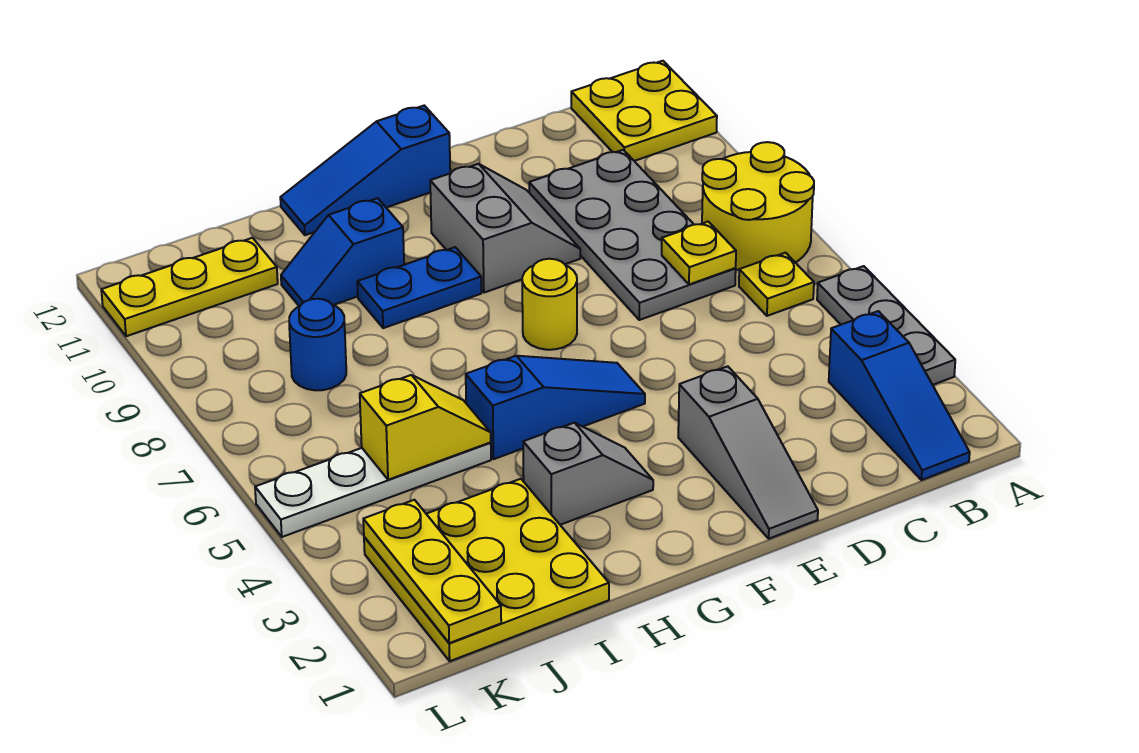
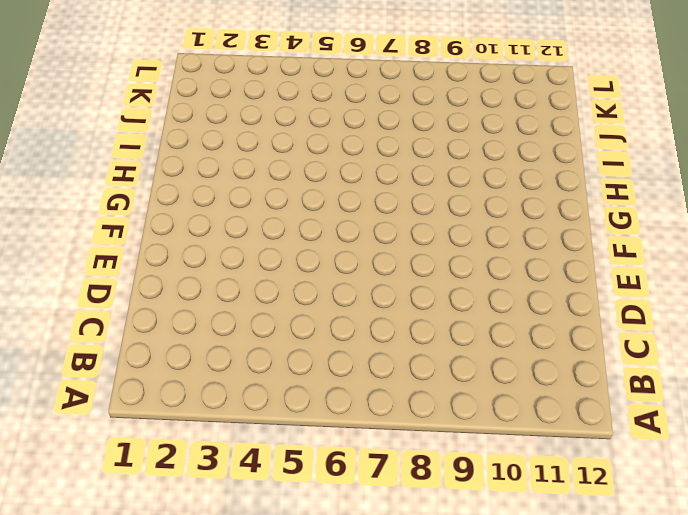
none -> grey 1x3 plate [817,266,955,385]
none -> yellow 2x2 round brick [702,142,814,270]
none -> yellow 2x2 plate [571,61,717,161]

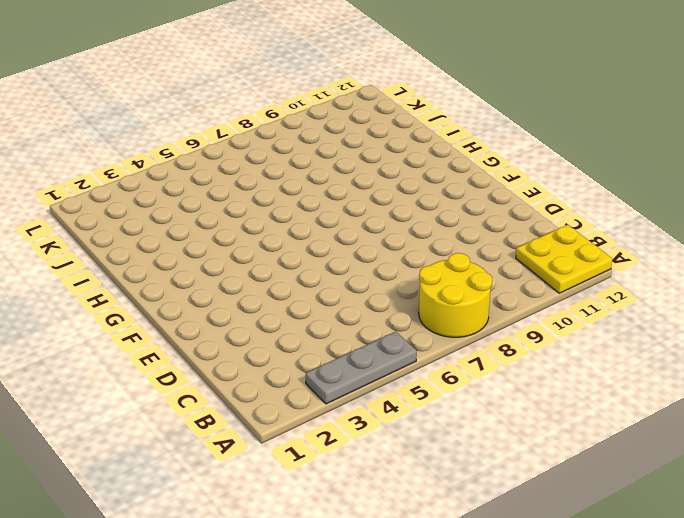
none -> blue 1x3 slope [829,311,970,480]
none -> yellow 1x1 plate [739,253,814,316]
none -> grey 2x4 plate [529,150,736,320]

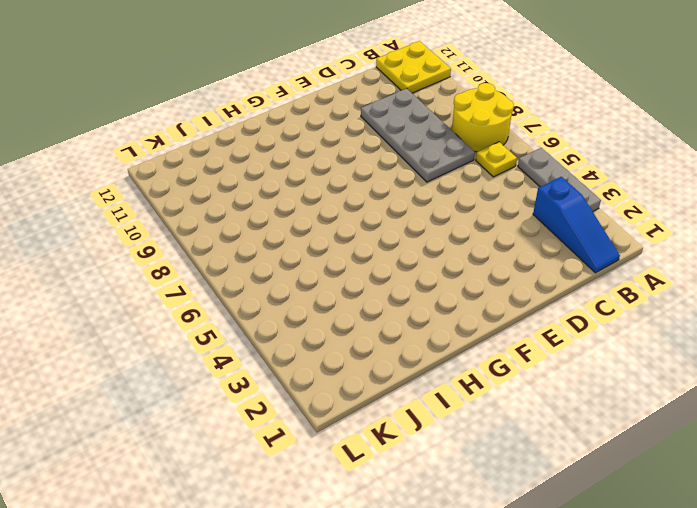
none -> grey 1x3 slope [678,366,818,539]
none -> grey 2x2 slope [430,164,580,293]
none -> blue 1x3 slope [466,356,645,459]

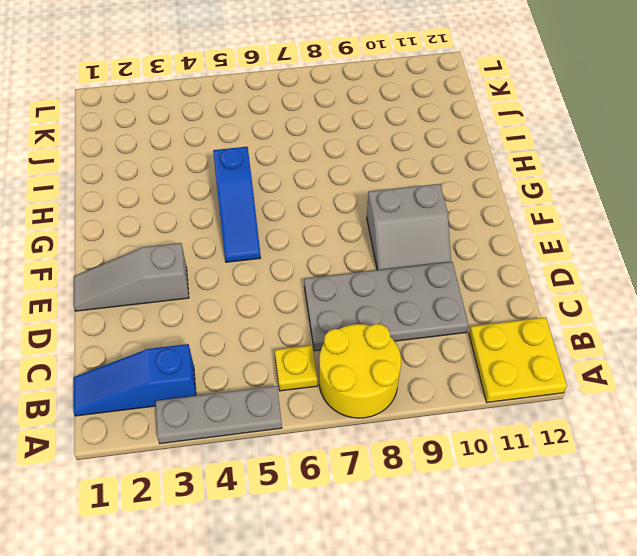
none -> yellow 1x1 round brick [522,259,577,350]
none -> blue 1x3 slope [280,106,450,235]
none -> grey 1x2 slope [523,423,653,525]

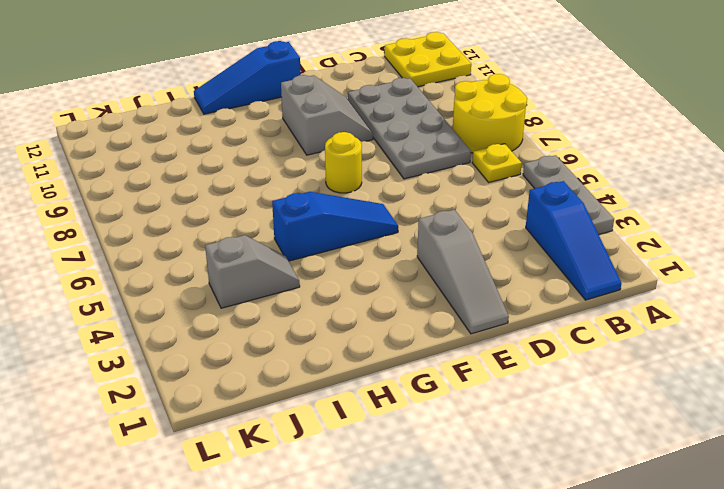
grey 1x2 slope [205,235,300,308] -> grey 1x2 slope moved to [523,423,653,525]
none -> blue 1x2 plate [357,247,481,328]
none -> blue 1x2 slope [281,198,404,306]
none -> yellow 3x3 plate [364,479,609,661]

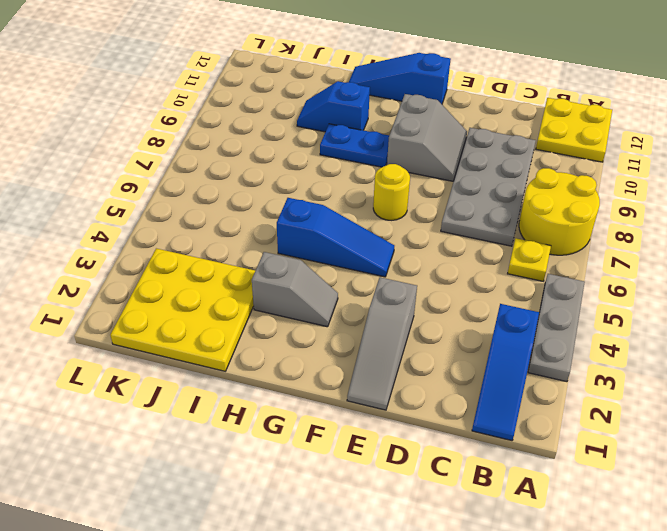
none -> white 1x4 plate [255,443,491,537]
none -> blue 1x1 round brick [289,299,346,390]
none -> yellow 1x3 plate [101,238,278,336]

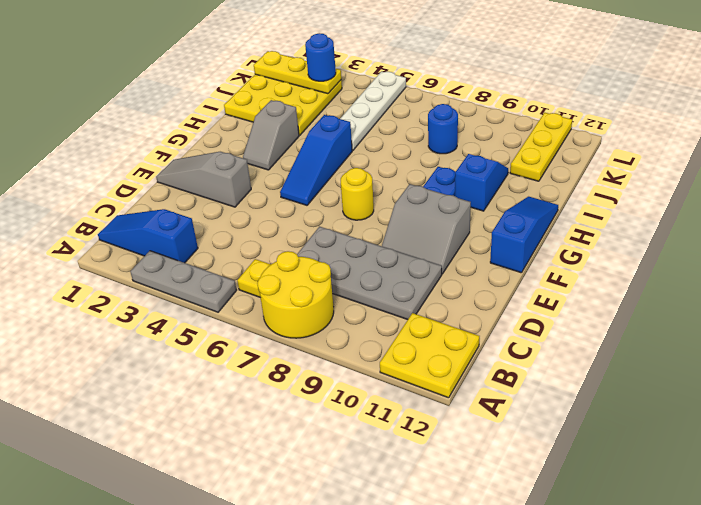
blue 1x1 round brick [305,33,336,81] -> none
none -> yellow 1x1 plate [662,222,736,284]
none -> yellow 1x2 slope [360,375,491,480]

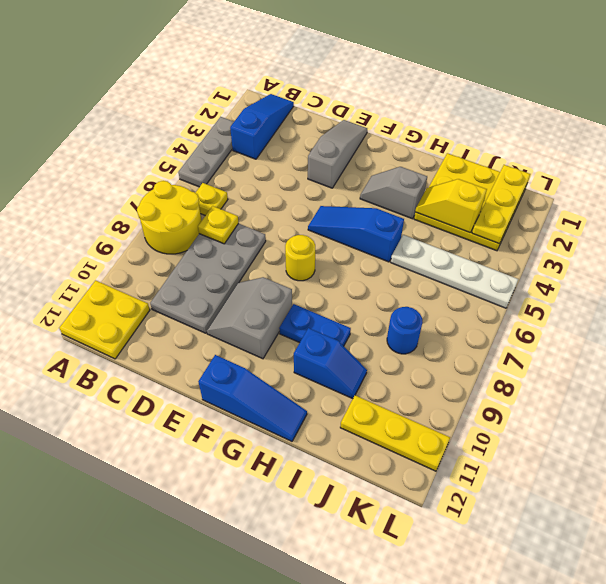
yellow 1x2 slope [415,179,487,233] -> yellow 1x2 slope moved to [360,375,491,480]

